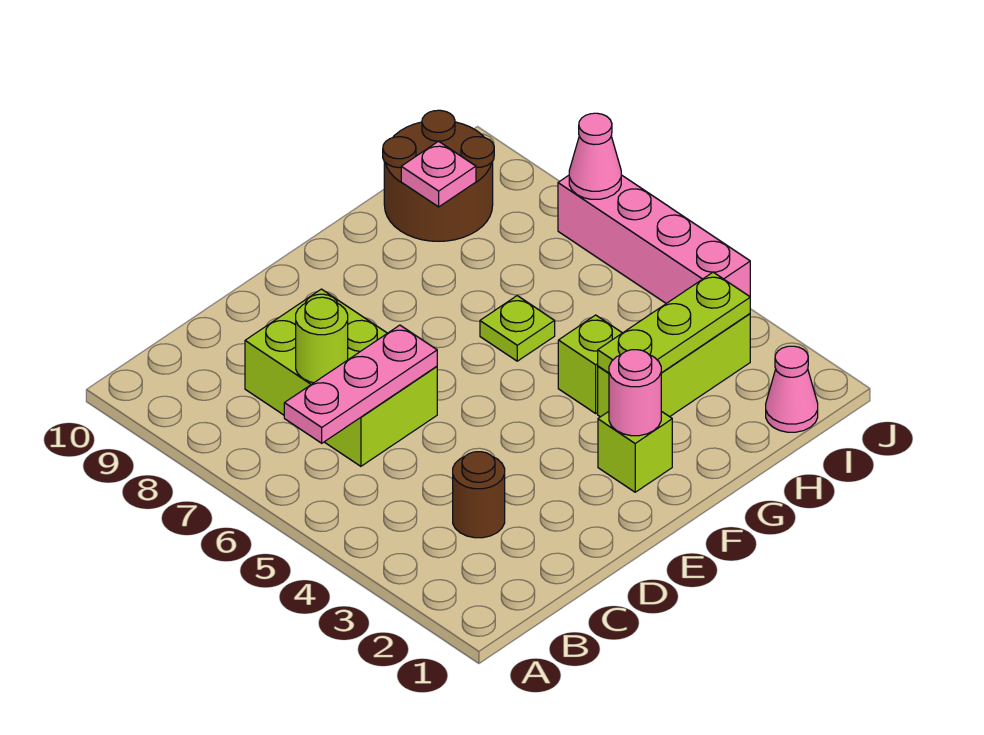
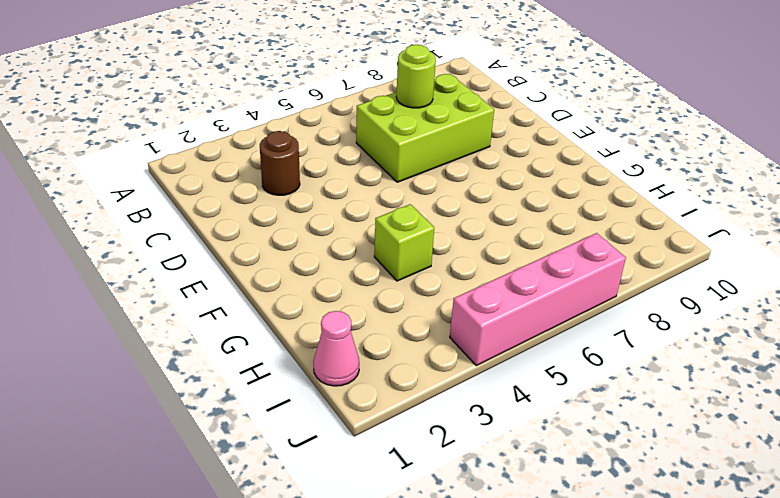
none -> lime 1x1 brick [598,411,672,492]
none -> lime 1x3 brick [598,314,750,417]
none -> lime 1x1 plate [480,296,555,361]

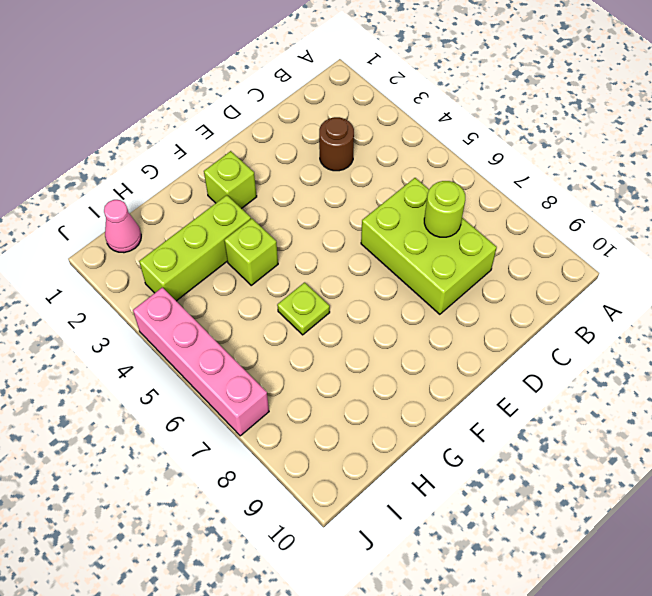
none -> brown 2x2 round brick [383,110,494,241]
none -> pink 1x3 plate [284,325,437,443]
none -> pink 1x1 round brick [609,350,661,436]

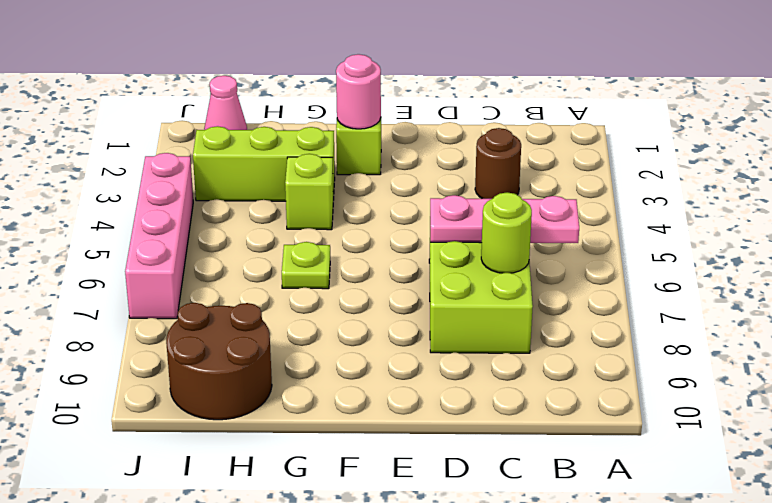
none -> lime 1x3 plate [598,272,750,373]
none -> pink 1x1 plate [401,141,476,207]
none -> pink 1x1 cone [569,113,621,199]

